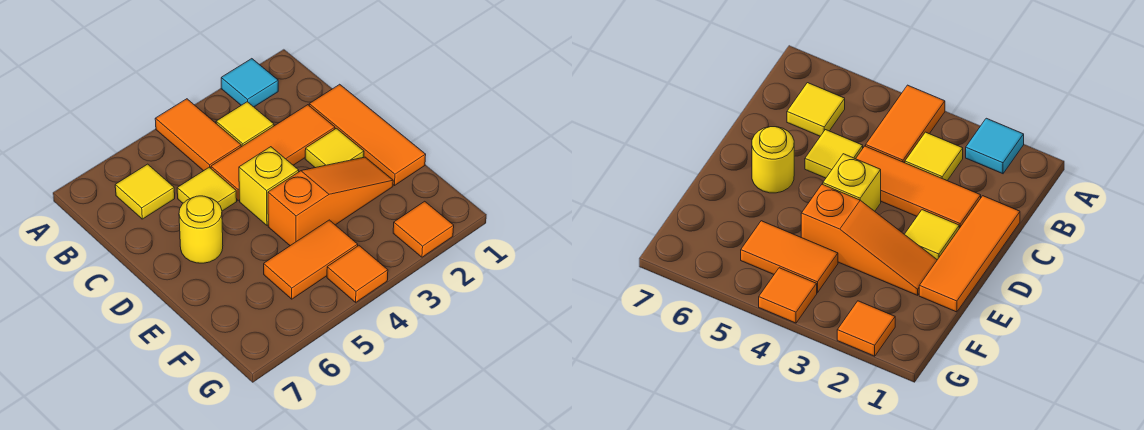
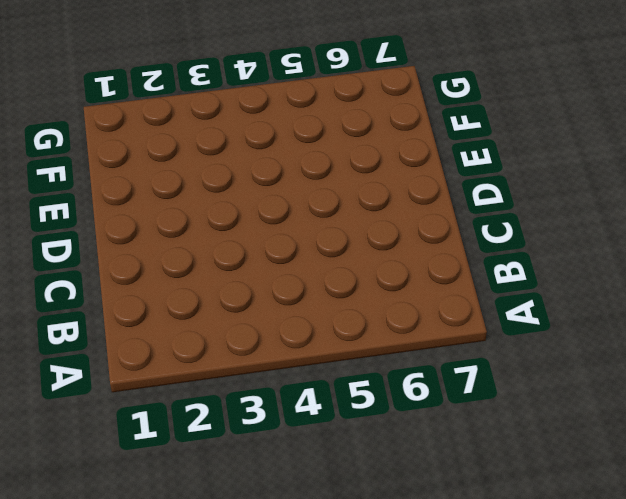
none -> cyan 1x1 tile [221,59,278,107]
none -> orange 1x2 tile [155,99,241,171]
none -> yellow 1x1 tile [216,102,274,147]

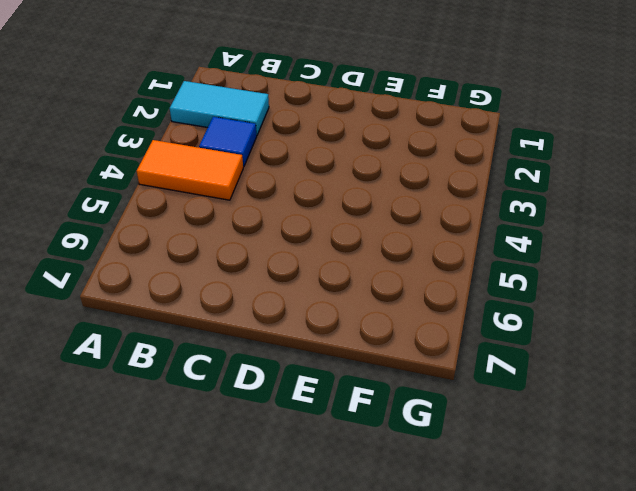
cyan 1x2 tile [170,81,269,136] -> cyan 1x1 tile [221,59,278,107]
blue 1x1 tile [199,117,257,167] -> yellow 1x1 tile [216,102,274,147]
none -> yellow 1x1 tile [115,164,175,219]
none -> orange 1x3 tile [309,84,426,185]
none -> orange 1x3 tile [211,105,335,201]

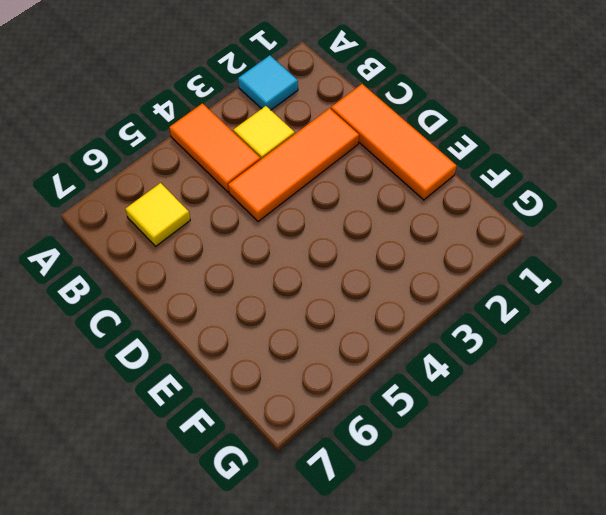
none -> yellow 1x1 tile [177,167,237,211]
none -> yellow 1x1 tile [305,128,364,168]
none -> yellow 1x1 brick [239,147,299,225]

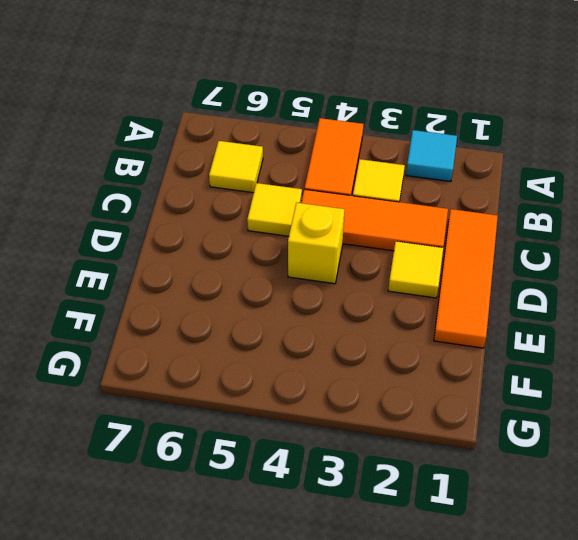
none -> yellow 1x1 round brick [179,196,223,263]
none -> orange 1x3 slope [268,157,393,246]
none -> orange 1x2 tile [264,220,358,299]

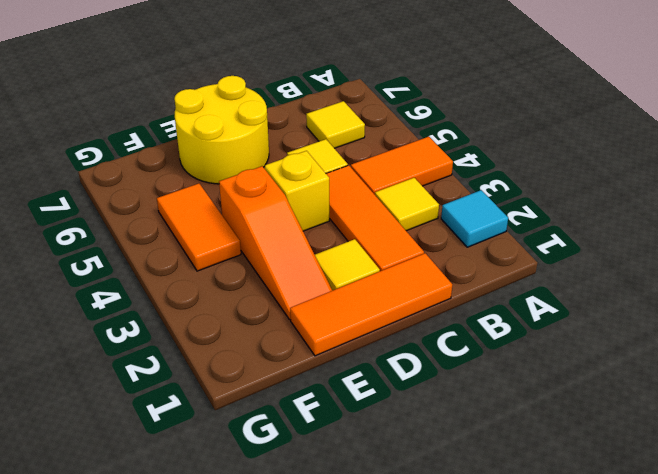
yellow 2x2 round brick [174,76,269,184] -> yellow 1x1 round brick [179,196,223,263]
none -> orange 1x1 tile [393,201,454,257]
none -> orange 1x1 tile [327,246,388,302]

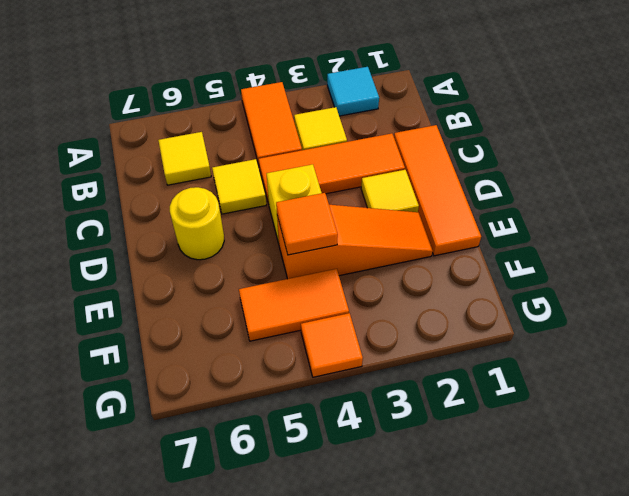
orange 1x1 tile [276,193,338,255] -> orange 1x1 tile moved to [393,201,454,257]

